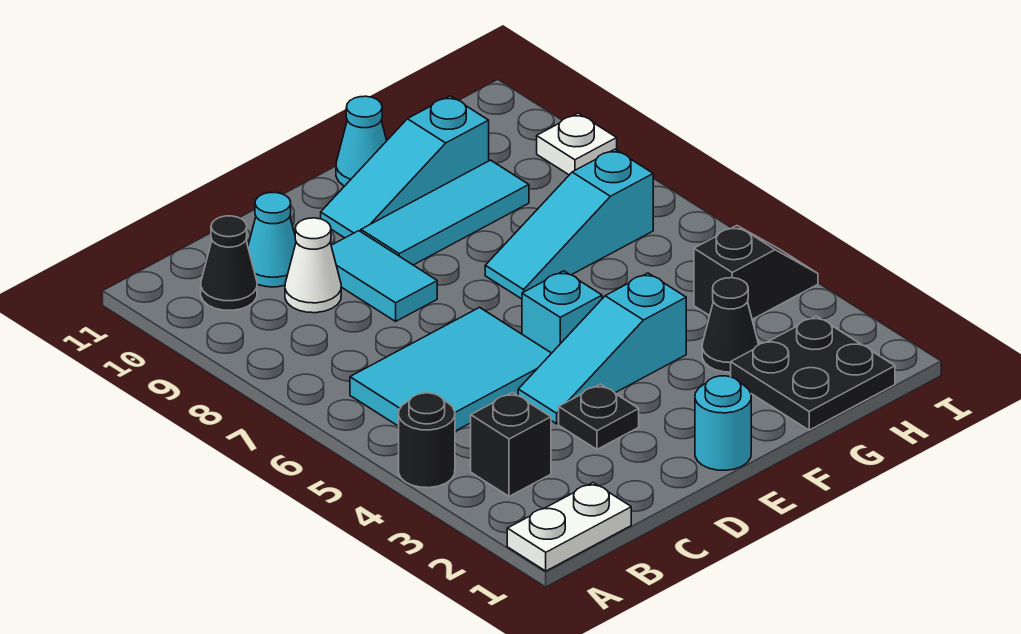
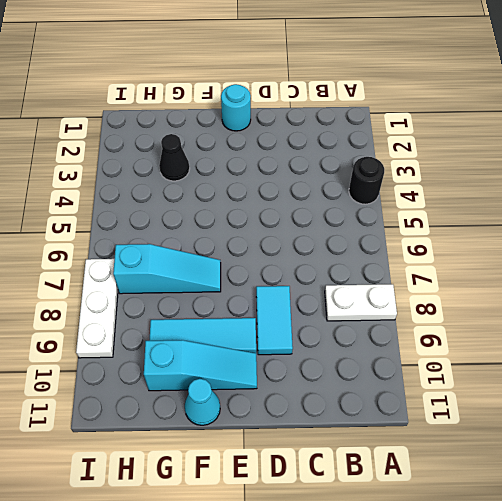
white 1x2 plate [325,284,397,321] -> white 1x2 plate moved to [507,483,631,571]
white 1x3 plate [76,259,118,358] -> white 1x1 plate [537,113,617,175]
none -> black 1x1 brick [471,393,551,496]
none -> cyan 2x3 tile [350,308,551,431]
none -> black 1x1 cone [201,216,257,310]

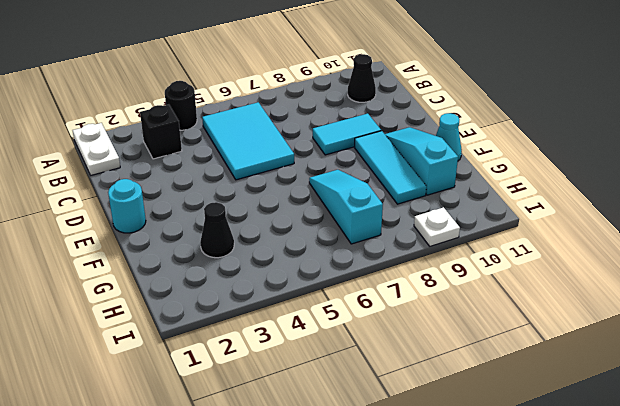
none -> white 1x1 cone [285,218,341,313]
none -> cyan 1x1 cone [248,192,296,287]
none -> black 1x1 plate [559,384,639,449]

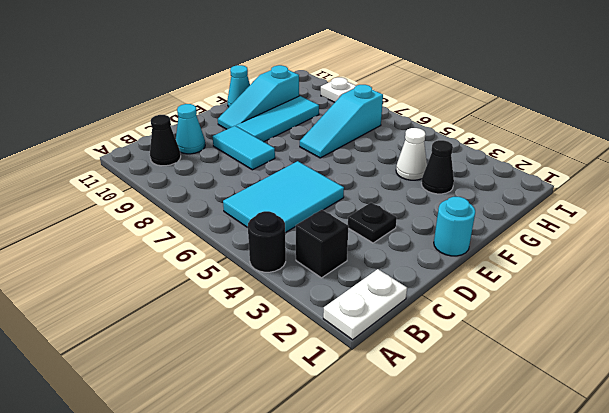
white 1x1 cone [396,128,427,180] -> white 1x1 cone moved to [285,218,341,313]
none -> cyan 1x3 slope [518,273,686,424]
none -> cyan 1x1 brick [522,271,602,353]
none -> black 2x2 plate [731,316,895,430]

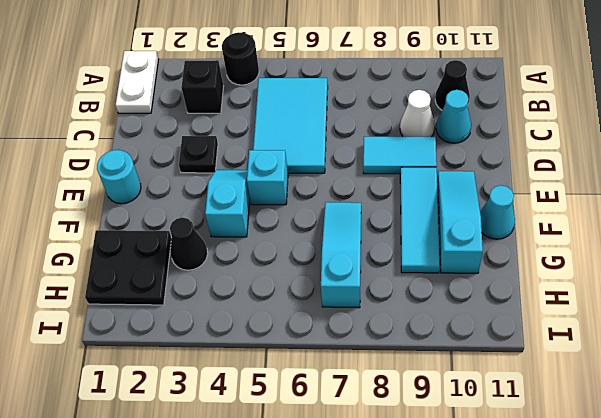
cyan 1x2 slope [205,170,250,237] -> cyan 1x3 slope [518,273,686,424]
none -> black 1x2 slope [694,226,818,319]
none -> white 1x1 plate [537,113,617,175]

